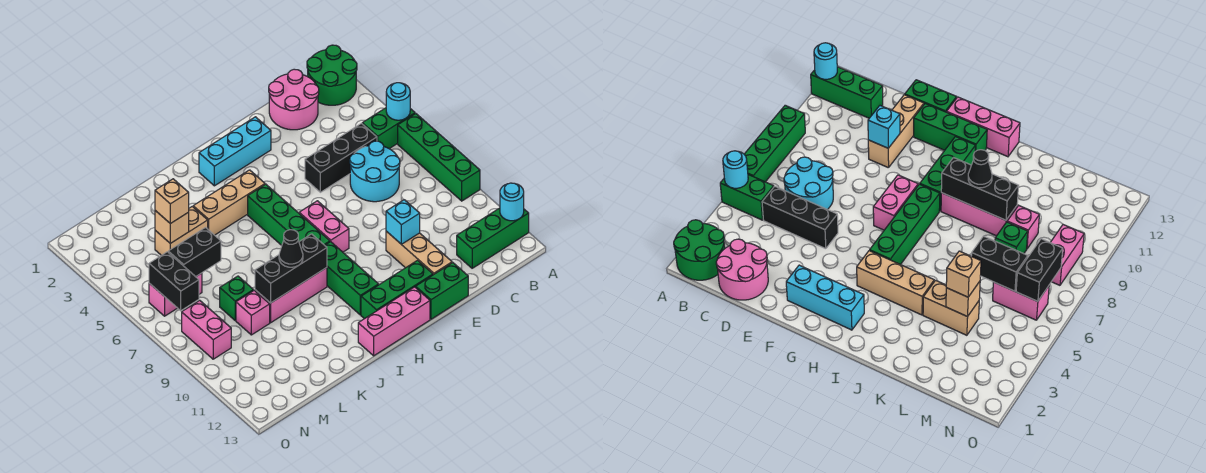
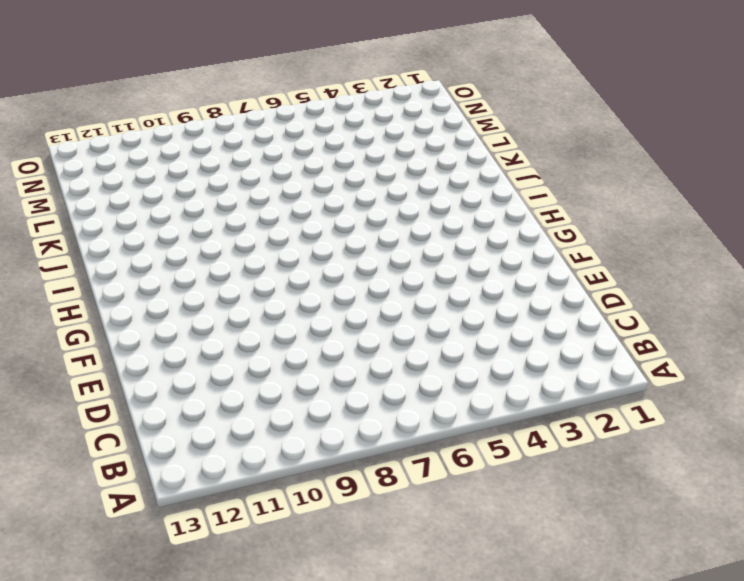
none -> green 2x2 round brick [307,45,357,105]
none -> green 1x2 brick [362,108,415,149]
none -> green 1x4 brick [398,114,480,201]
none -> green 1x3 brick [457,208,529,268]

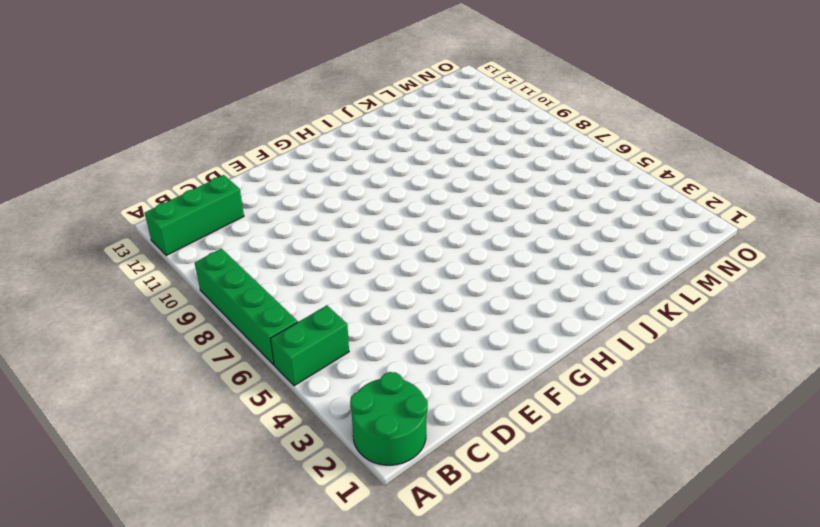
none -> pink 2x2 round brick [269,69,319,130]
none -> black 1x3 brick [305,123,377,192]
none -> cyan 2x2 round brick [350,141,400,202]
none -> tan 1x3 brick [386,231,452,275]

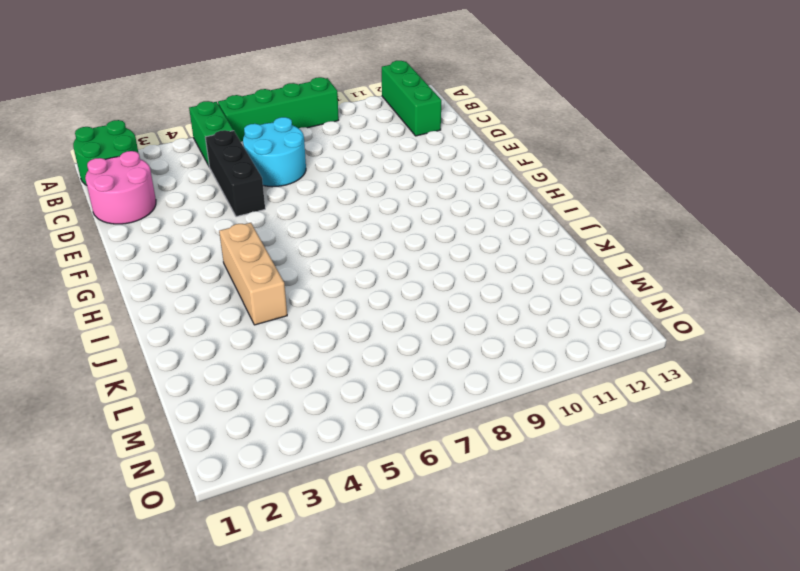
none -> tan 1x3 brick [386,231,452,275]
none -> green 1x2 brick [416,263,468,319]
none -> cyan 1x3 brick [199,117,271,186]
none -> green 1x3 brick [361,260,433,319]

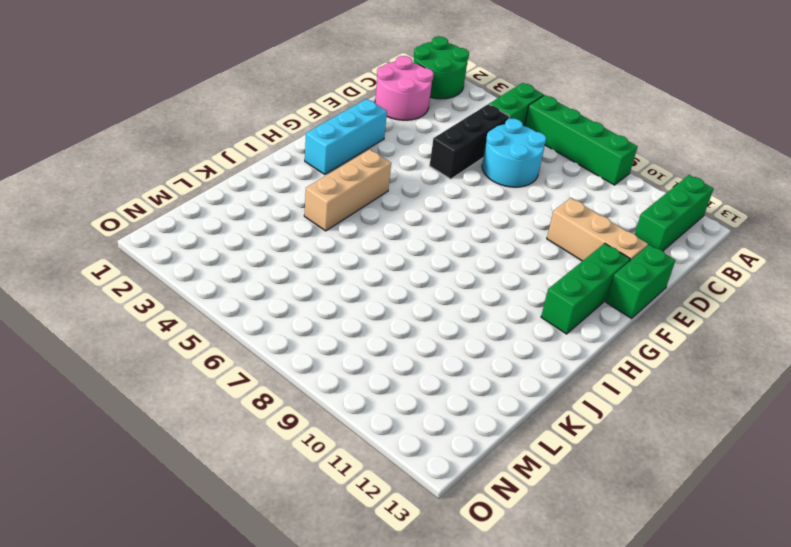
none -> pink 1x2 brick [299,201,349,252]
none -> pink 1x3 brick [358,287,430,356]
none -> green 1x4 brick [248,184,330,245]
none -> green 1x3 brick [325,242,379,315]

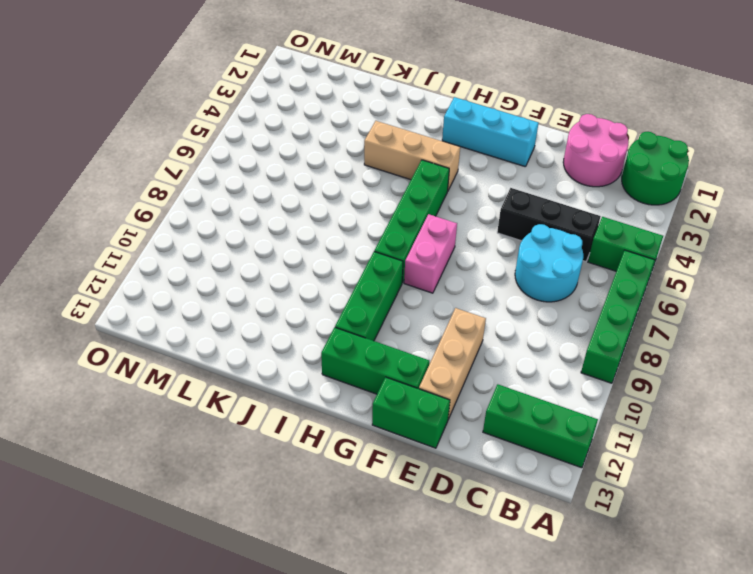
none -> pink 1x3 brick [358,287,430,356]
none -> pink 1x3 brick [255,268,327,323]
none -> tan 1x2 brick [155,207,208,255]
none -> green 1x1 brick [220,276,253,320]

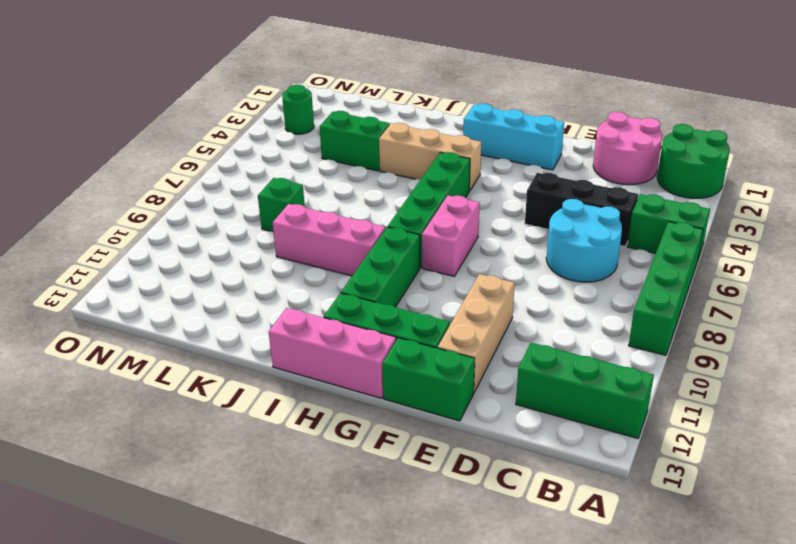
green 1x2 brick [320,111,390,171] -> tan 1x2 brick [155,207,208,255]
green 1x1 round brick [282,85,314,134] -> none
none -> pink 1x1 brick [236,290,270,335]
none -> pink 1x2 brick [149,273,202,316]
none -> pink 1x2 brick [182,300,231,359]
none -> cyan 1x1 round brick [386,83,410,120]

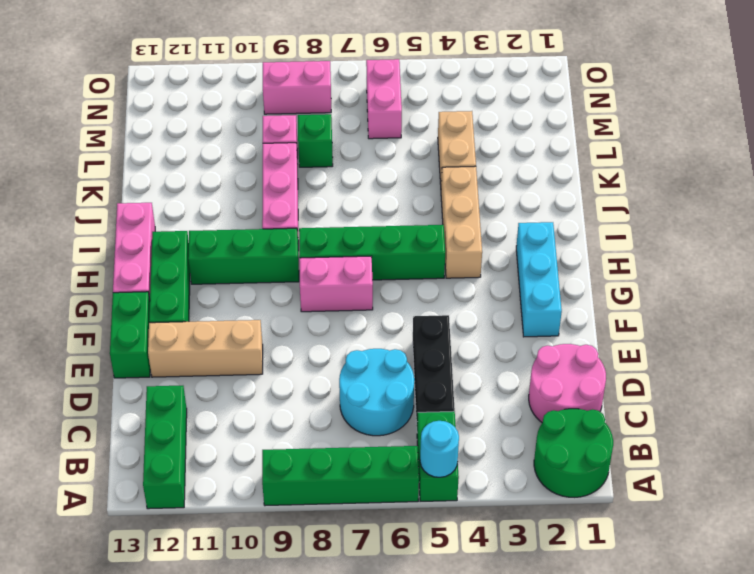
none -> cyan 1x1 round brick [500,183,524,221]
none -> cyan 1x1 brick [386,200,420,244]
none -> black 1x3 brick [255,234,327,303]
none -> tan 1x1 brick [155,211,189,243]

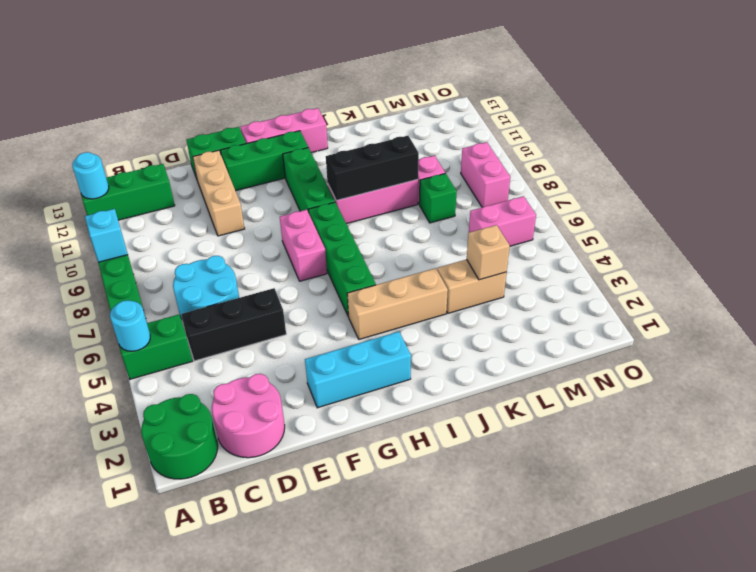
cyan 1x1 brick [85,209,128,262] -> cyan 1x1 brick moved to [386,200,420,244]
none -> black 1x2 brick [168,228,221,277]
none -> black 1x2 brick [149,252,199,311]
none -> black 1x1 cone [279,230,303,267]
none -> tan 1x1 brick [155,179,189,224]

